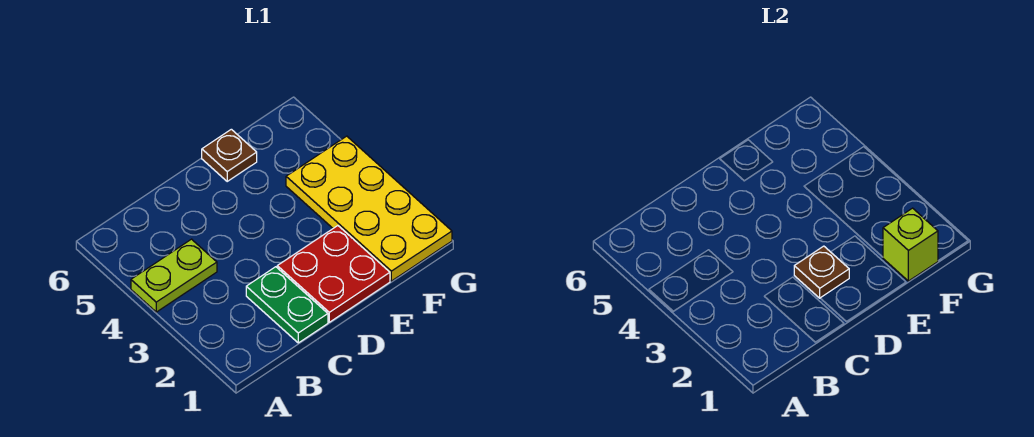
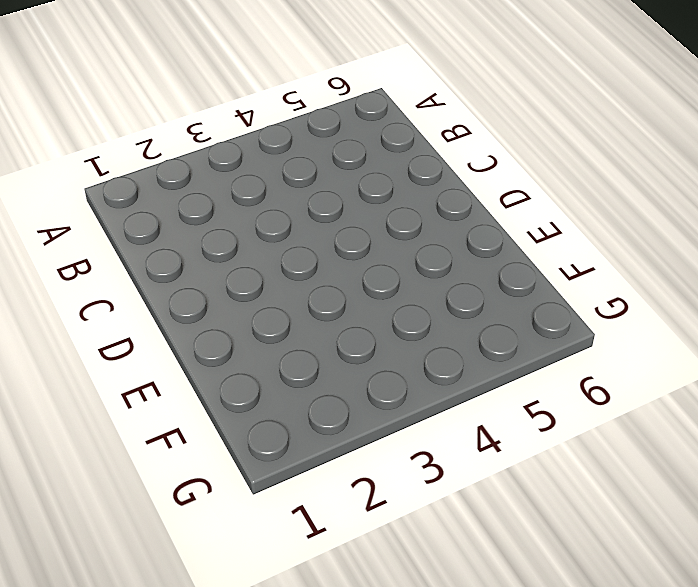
none -> lime 1x2 plate [131,239,217,312]
none -> green 1x2 plate [246,267,328,343]

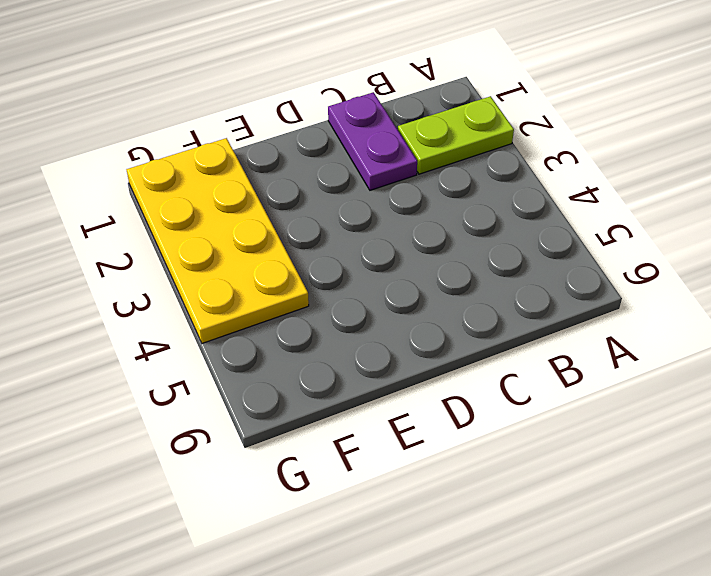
lime 1x2 plate [398,96,514,174] -> lime 1x2 plate moved to [131,239,217,312]
purple 1x2 plate [328,92,417,190] -> green 1x2 plate [246,267,328,343]
none -> red 2x2 plate [277,226,390,322]
none -> brown 1x1 plate [202,129,257,181]

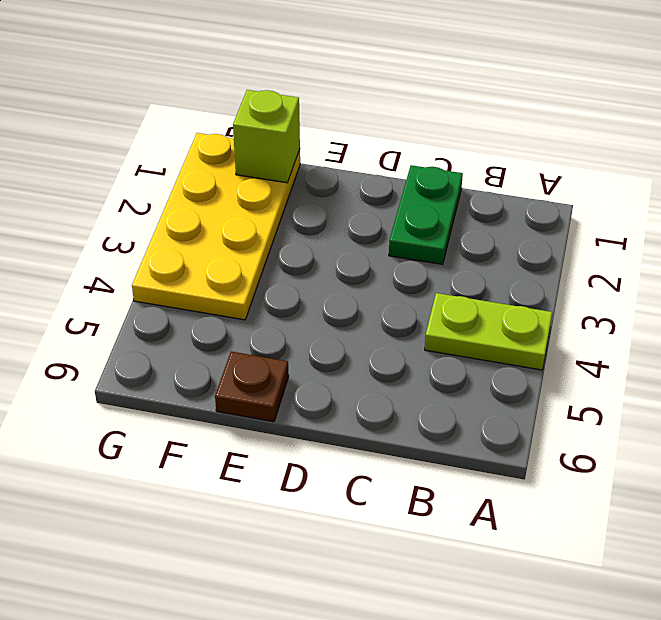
none -> red 2x2 plate [277,226,390,322]
none -> brown 1x1 plate [794,246,849,298]

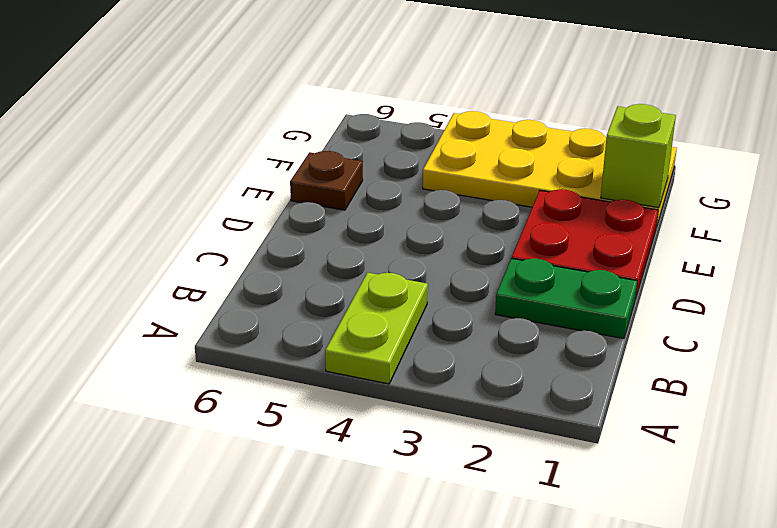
none -> brown 1x1 plate [794,246,849,298]

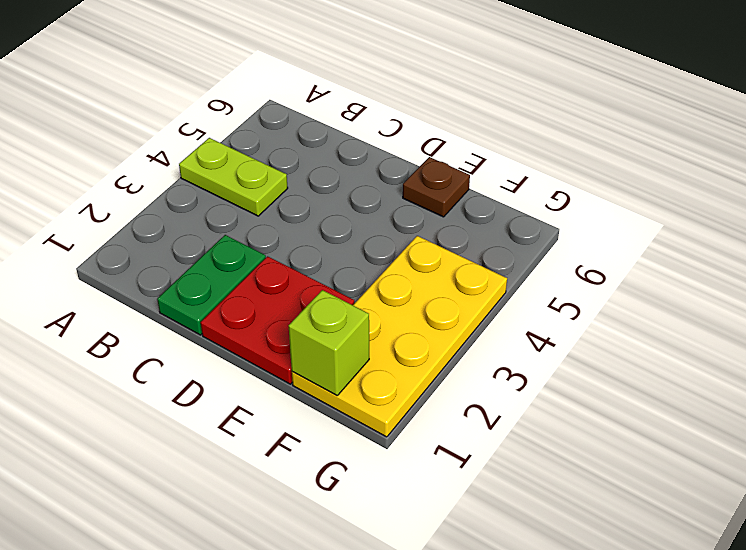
none -> brown 1x1 plate [794,246,849,298]

